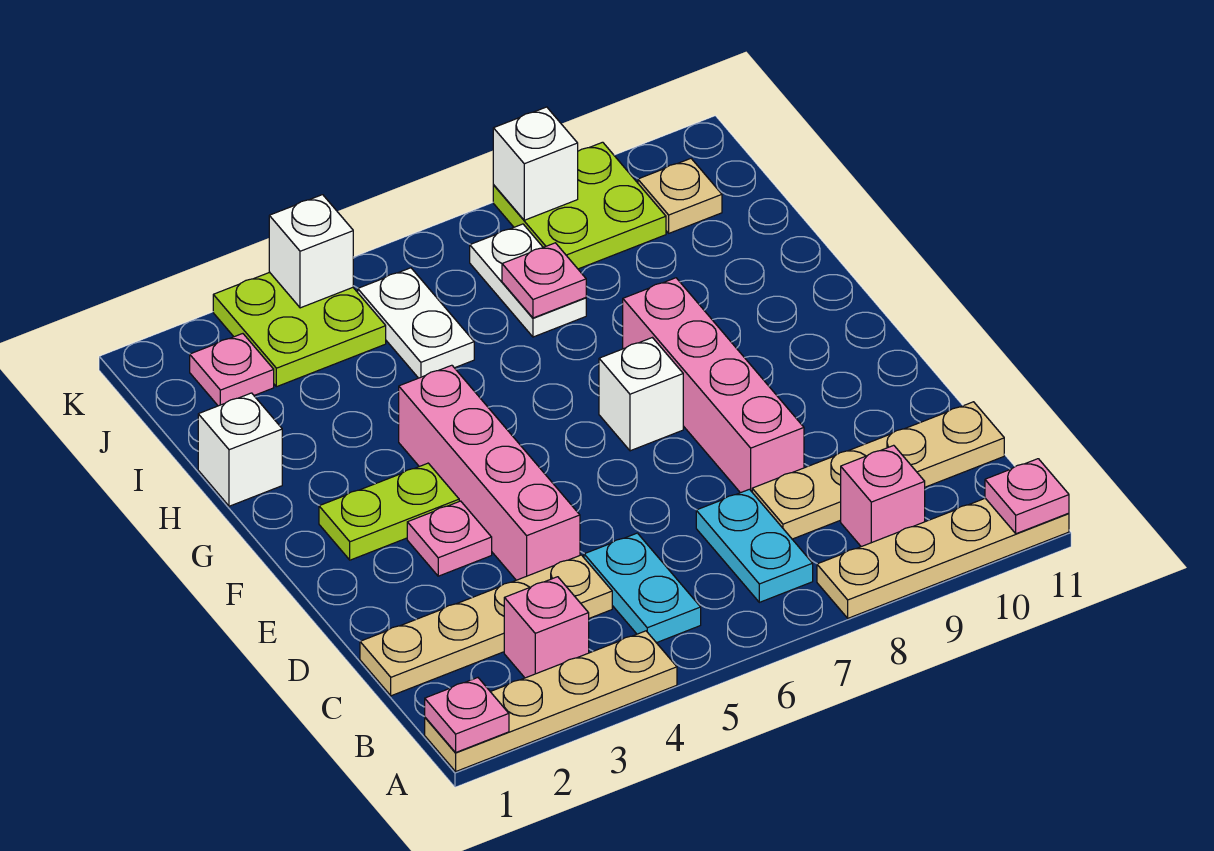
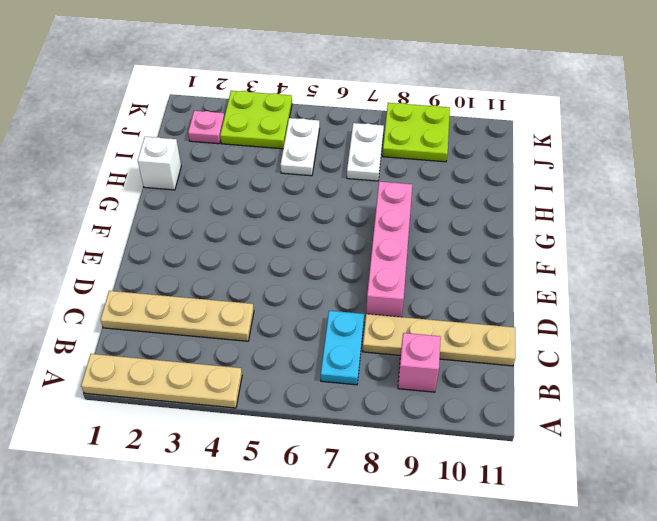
none -> tan 1x4 plate [817,498,1069,618]
none -> pink 1x1 brick [504,577,589,678]
none -> cyan 1x2 plate [584,533,701,643]

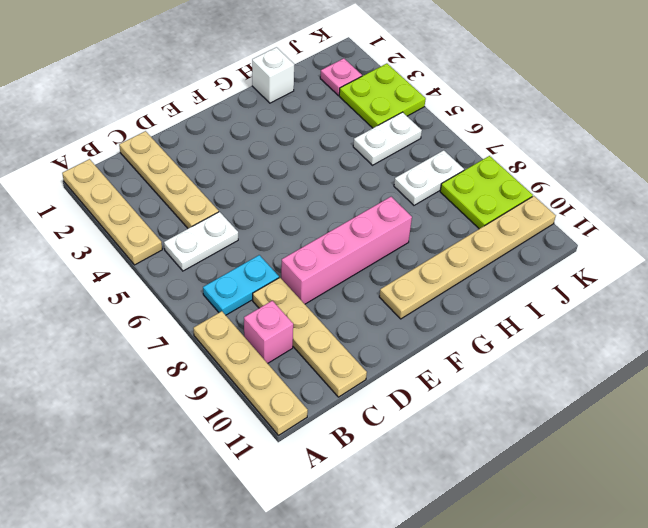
white 1x2 plate [164,212,238,271] -> cyan 1x2 plate [584,533,701,643]
tan 1x6 plate [379,196,556,319] -> tan 1x1 plate [638,159,722,233]
none -> pink 1x1 brick [504,577,589,678]
none -> pink 1x4 brick [399,365,580,580]
none -> pink 1x1 plate [407,501,492,576]

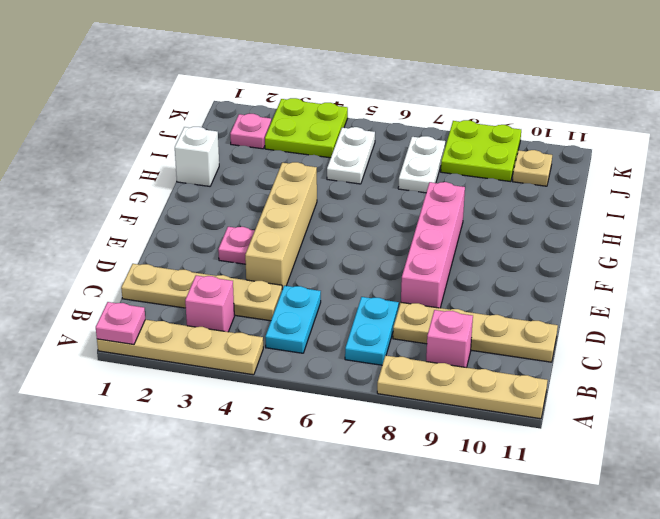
tan 1x4 brick [245,162,317,289] -> pink 1x4 brick [399,365,580,580]
none -> lime 1x2 plate [319,463,459,560]
none -> white 1x1 brick [599,338,683,451]
none -> pink 1x1 plate [985,459,1069,534]

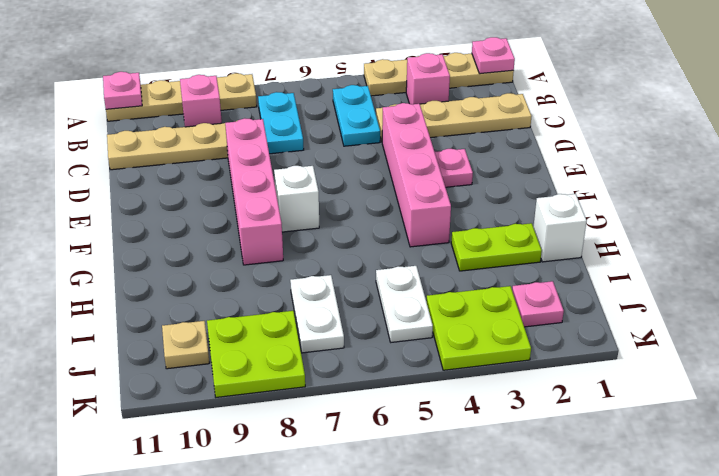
lime 1x2 plate [451,223,542,271] -> lime 1x2 plate moved to [319,463,459,560]
none -> pink 1x1 plate [502,243,586,318]
none -> white 1x1 brick [269,195,353,308]
none -> white 1x1 brick [493,107,578,220]

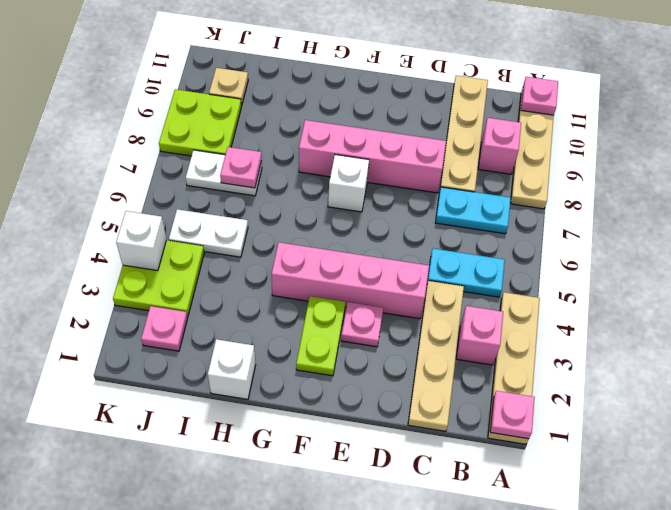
none -> white 1x1 brick [493,107,578,220]

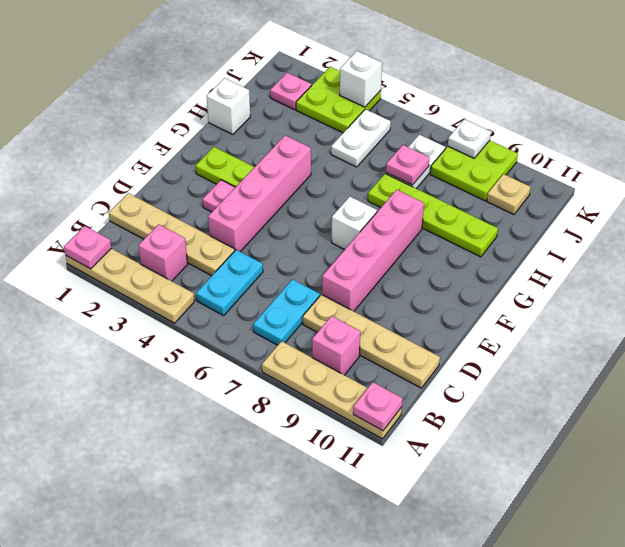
lime 1x4 plate [368,174,498,257] -> none
white 1x1 plate [448,119,491,158] -> white 1x1 brick [493,107,578,220]

